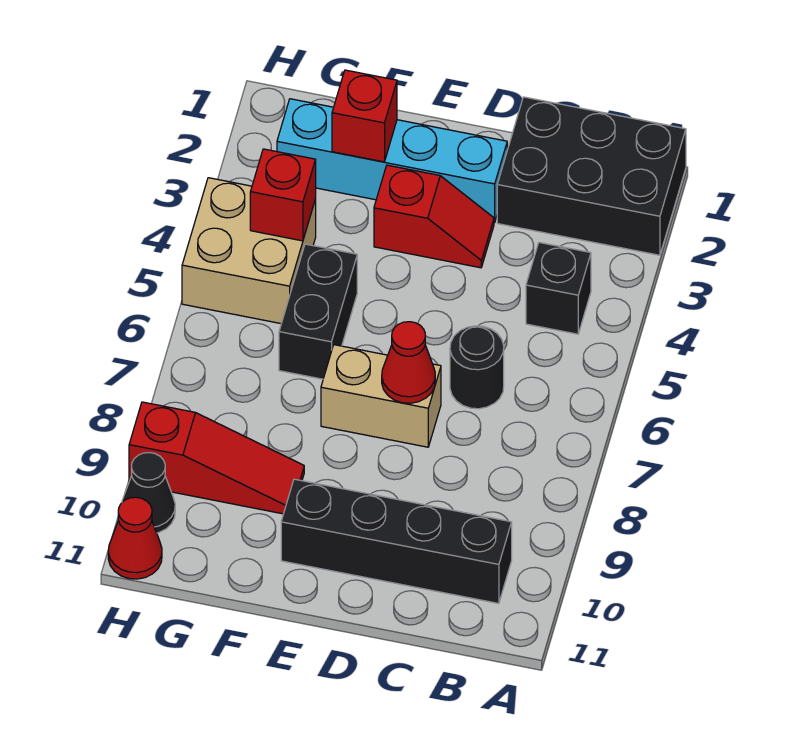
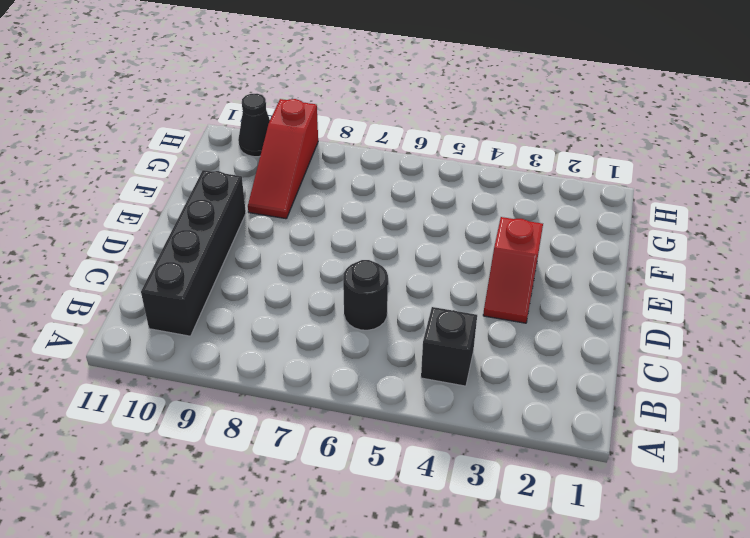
none -> black 2x3 brick [497,97,686,255]
none -> cyan 1x4 brick [277,99,507,223]
none -> tan 1x2 brick [321,345,441,447]

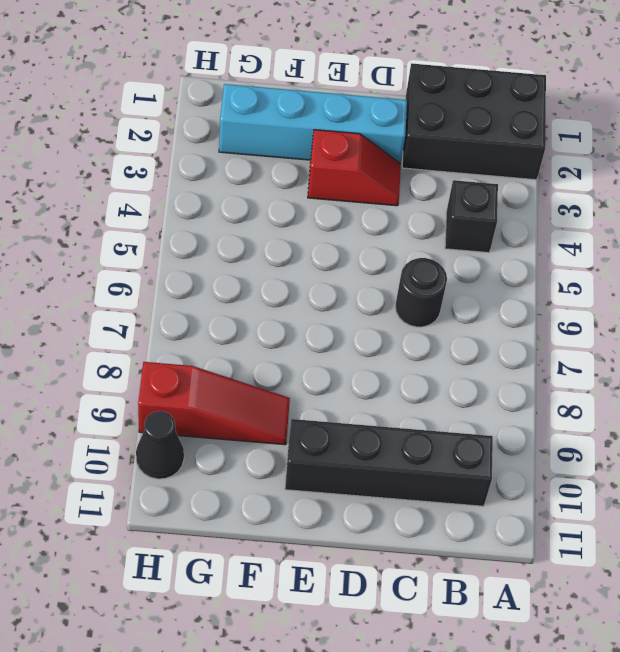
none -> tan 1x2 brick [321,345,441,447]
none -> black 1x2 brick [279,244,357,379]
none -> tan 2x2 brick [182,178,316,324]

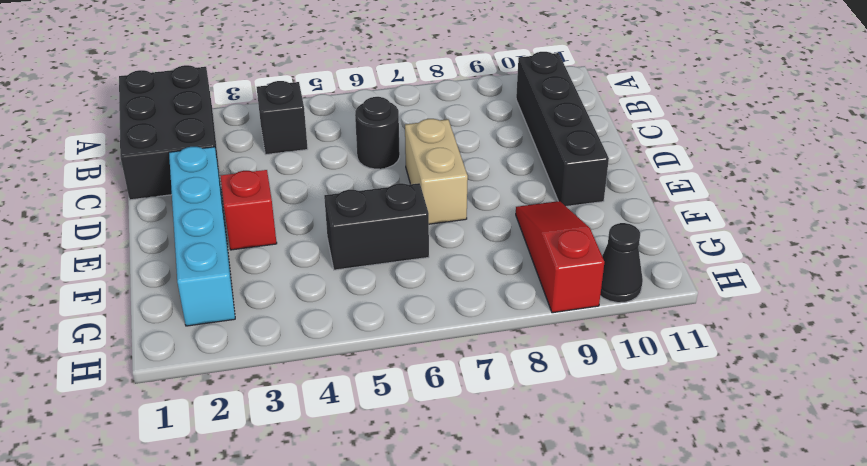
none -> tan 2x2 brick [182,178,316,324]
none -> red 1x1 cone [108,497,162,579]
none -> red 1x1 cone [382,322,435,403]

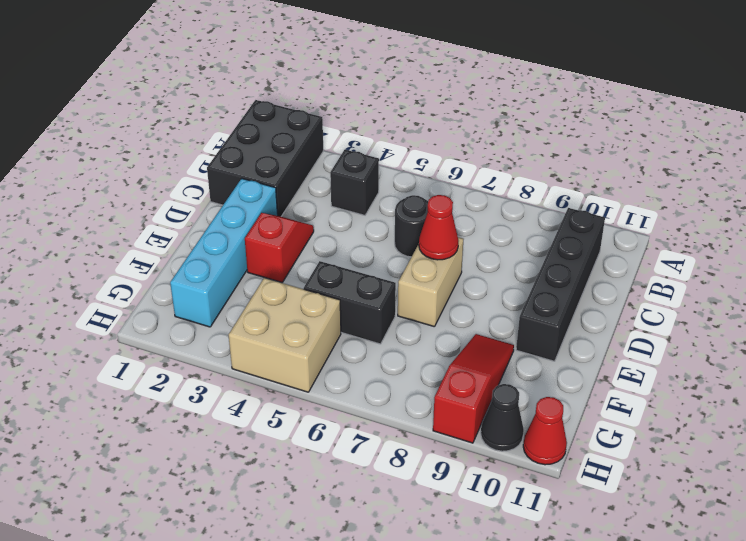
none -> red 1x1 brick [332,70,397,162]
none -> red 1x1 brick [250,149,316,241]

